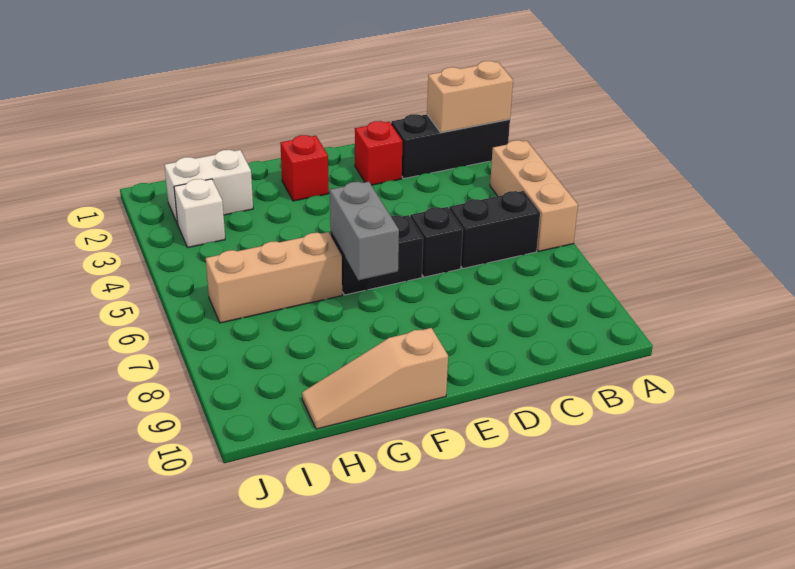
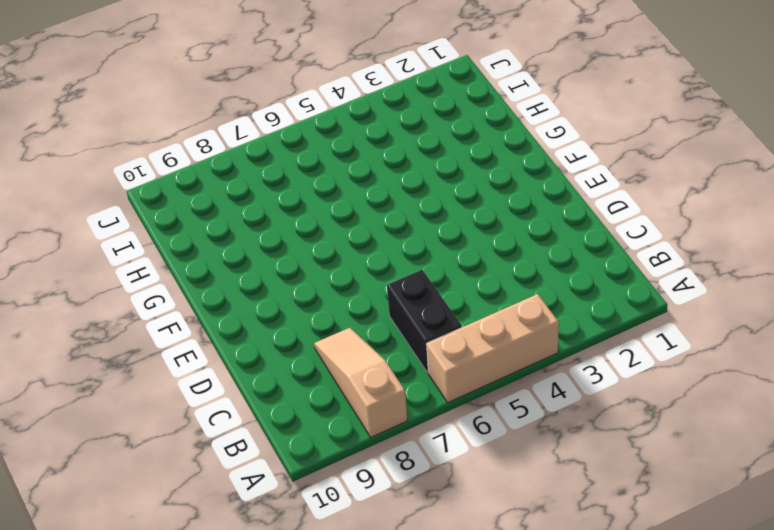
tan 1x3 slope [314,328,407,437] -> tan 1x3 slope moved to [302,328,448,429]
none -> black 1x3 brick [391,114,510,179]
none -> red 1x1 brick [355,121,402,185]
none -> black 1x1 brick [410,207,463,277]

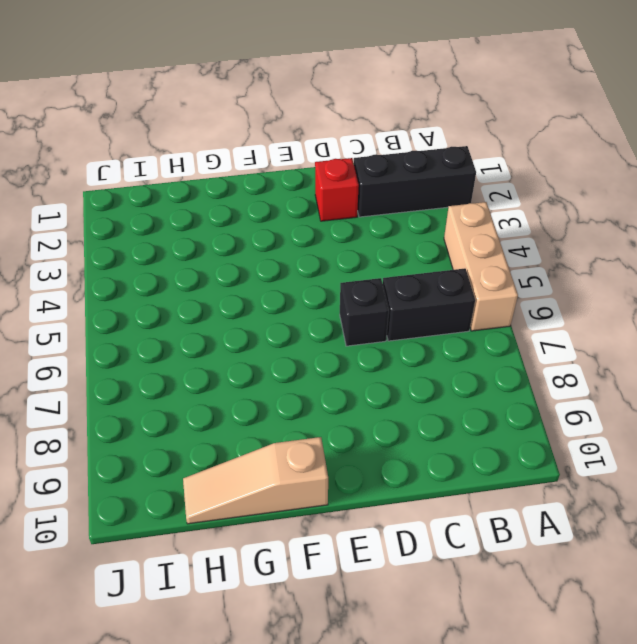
none -> black 1x2 brick [331,215,423,295]
none -> red 1x1 brick [280,135,329,201]
none -> tan 1x3 brick [206,232,342,323]

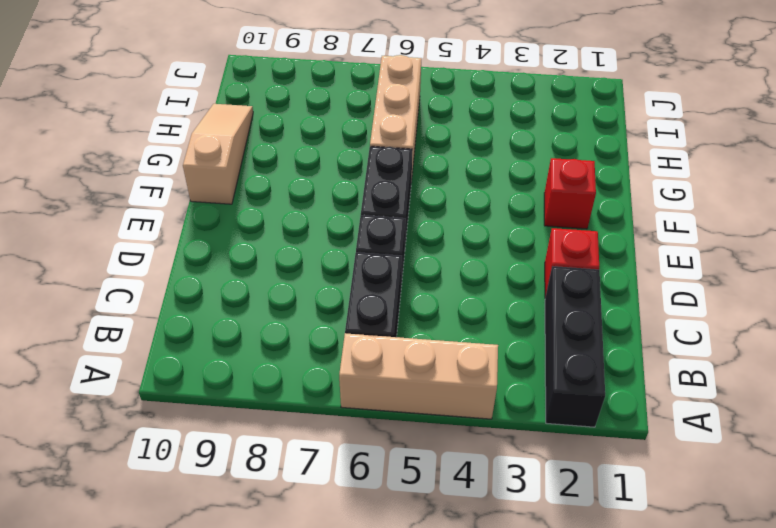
none -> white 1x2 brick [164,150,253,224]
none -> white 1x1 brick [174,179,225,247]
none -> tan 1x2 brick [427,61,513,133]

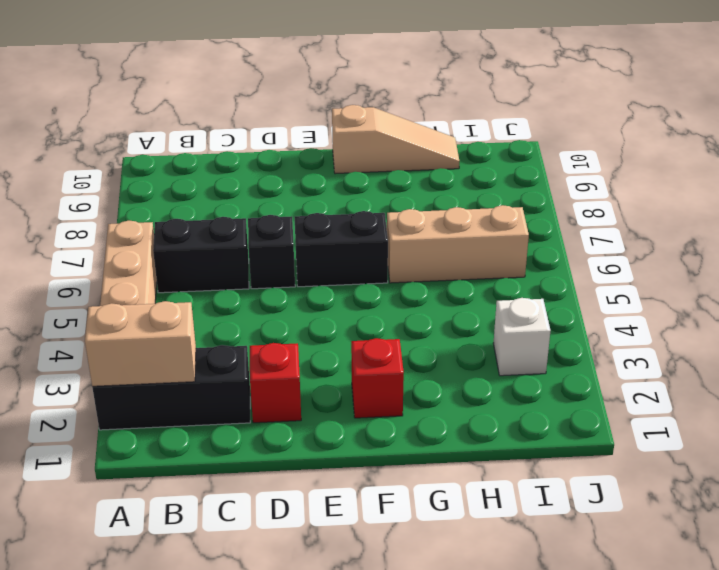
none -> white 1x2 brick [164,150,253,224]
none -> grey 1x2 brick [330,182,399,280]

